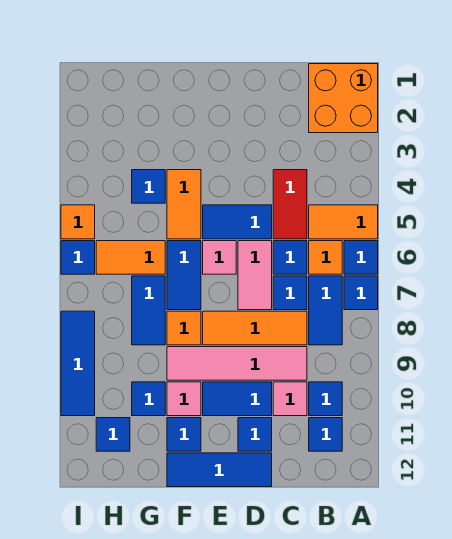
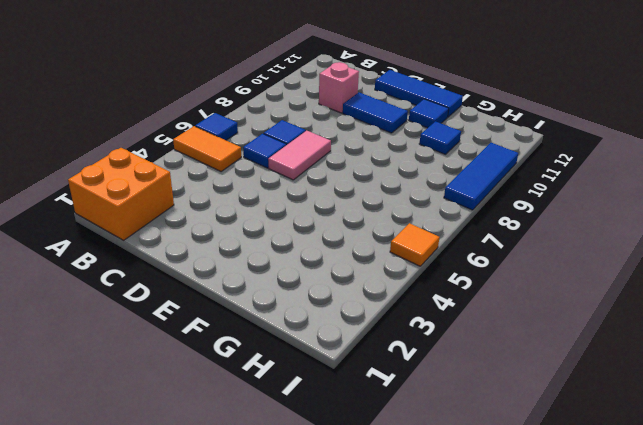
pink 1x1 brick [319,62,359,113] -> pink 1x1 tile [273,382,307,416]
none -> blue 1x1 tile [344,276,378,310]
none -> orange 1x1 tile [309,241,342,274]
none -> blue 1x2 tile [309,276,342,345]
none -> blue 1x1 tile [309,382,342,416]

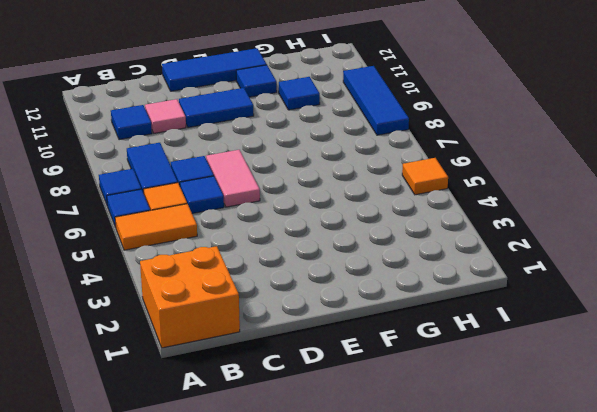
none -> blue 1x1 tile [309,418,342,451]
none -> red 1x2 tile [273,170,307,239]
none -> orange 1x3 tile [203,311,307,345]
none -> pink 1x4 tile [167,347,307,380]

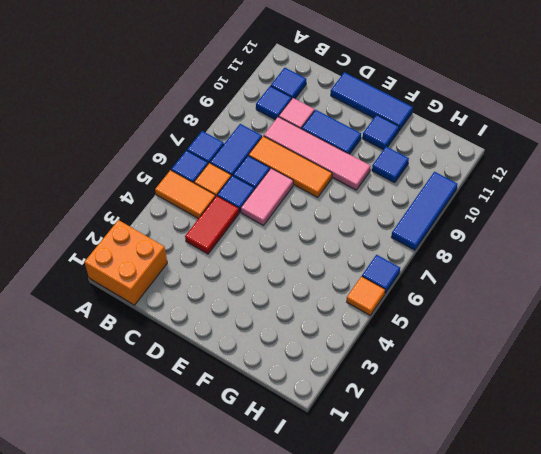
none -> blue 1x2 tile [203,205,272,239]
none -> blue 1x1 tile [238,418,272,451]
none -> pink 1x1 tile [203,241,236,274]
none -> orange 1x2 tile [167,170,201,239]

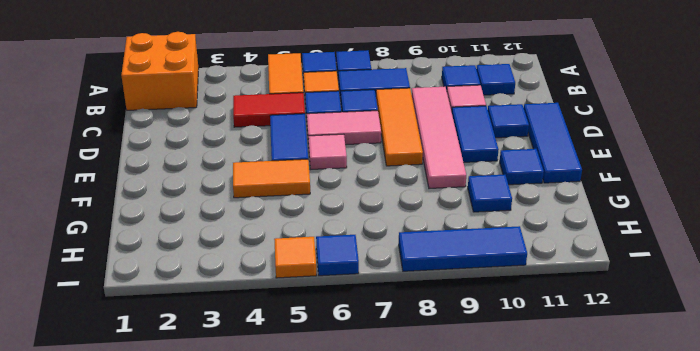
none -> blue 1x2 tile [167,241,201,310]
none -> orange 1x1 tile [167,311,201,345]
none -> pink 1x1 tile [167,382,201,416]
none -> blue 1x1 tile [132,170,165,203]

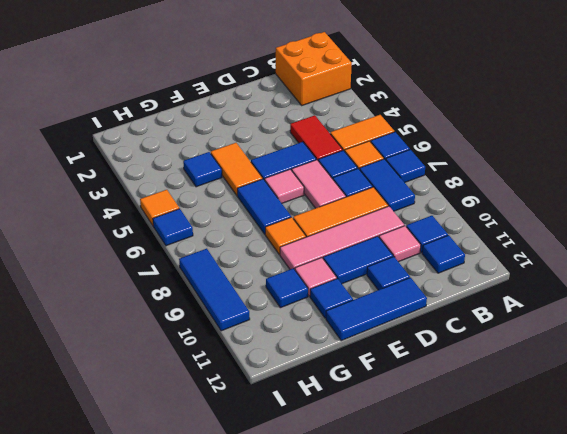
none -> orange 1x2 tile [96,241,165,274]
none -> blue 1x2 tile [132,276,165,345]
none -> blue 1x1 tile [96,418,130,451]

